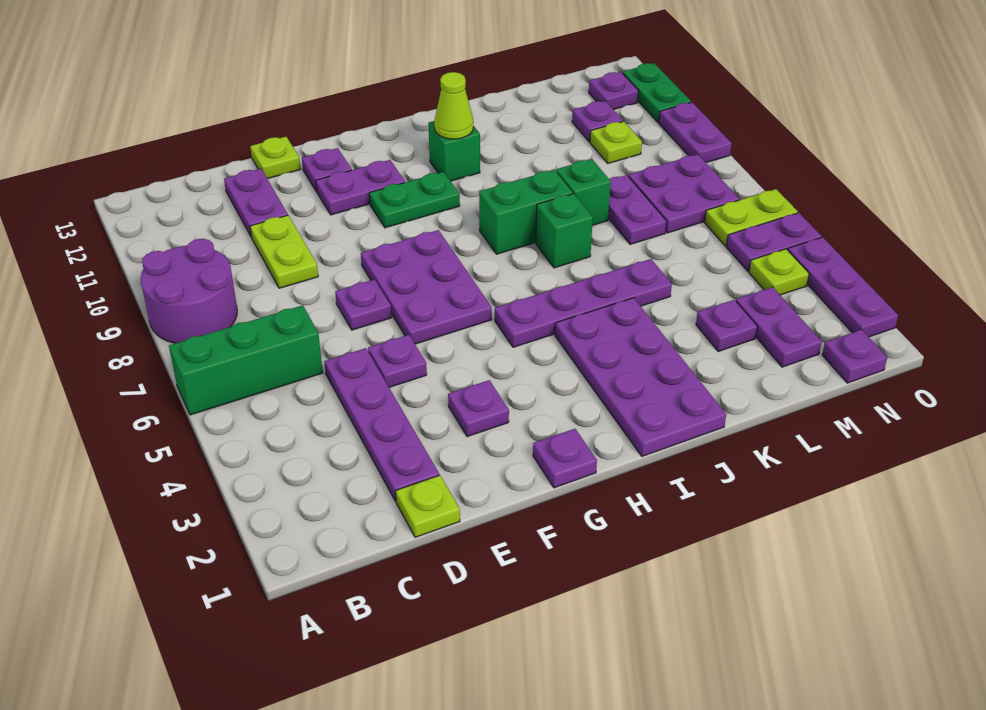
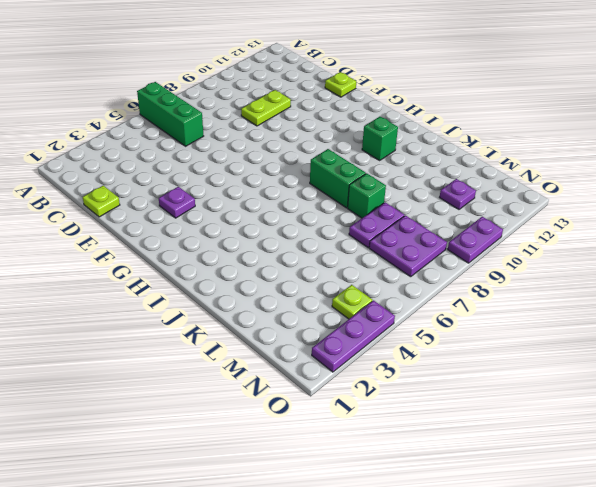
none -> purple 2x2 round brick [141,239,237,343]
none -> purple 1x4 plate [324,348,439,501]
none -> purple 1x2 plate [224,169,288,237]
none -> purple 1x1 plate [368,335,427,387]

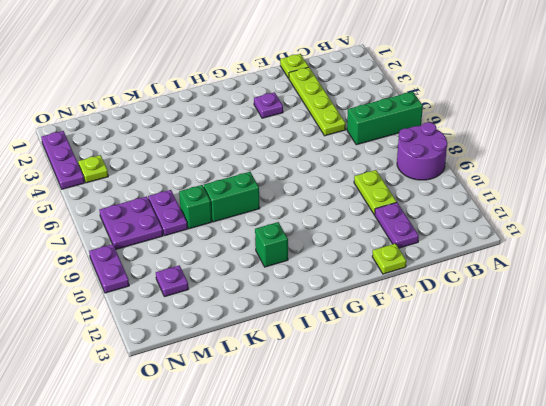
lime 1x4 plate [289,67,346,136] -> purple 1x4 plate [324,348,439,501]
none -> purple 1x1 plate [368,335,427,387]
none -> purple 1x1 plate [335,280,392,330]
none -> purple 2x3 plate [361,230,492,344]
none -> purple 1x2 plate [316,160,405,215]

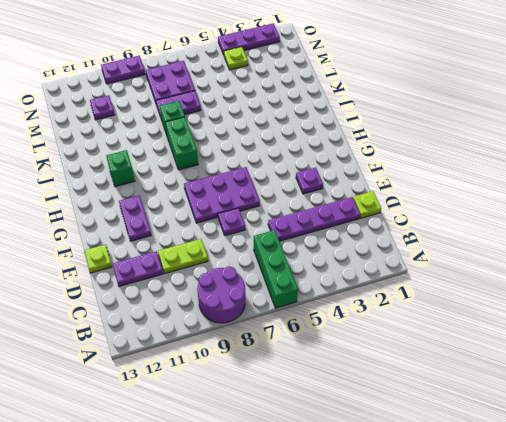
none -> purple 1x1 plate [368,335,427,387]
none -> purple 1x1 plate [302,148,352,191]
none -> purple 1x1 plate [533,429,597,488]
none -> green 1x2 plate [369,172,460,228]

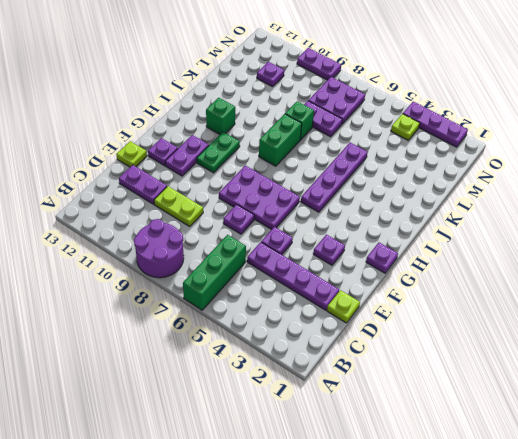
none -> purple 2x4 plate [555,298,726,456]
none -> green 1x1 brick [536,194,593,268]
none -> purple 1x1 plate [696,300,757,352]
none -> purple 1x2 plate [736,287,822,367]

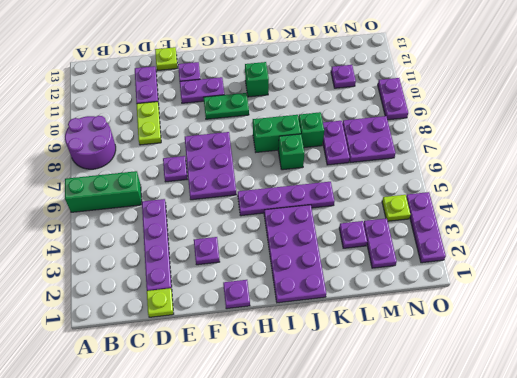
none -> purple 1x1 plate [368,335,427,387]
none -> lime 1x1 plate [590,121,642,163]
none -> purple 1x1 plate [822,330,887,383]
none -> purple 1x2 plate [726,213,822,272]

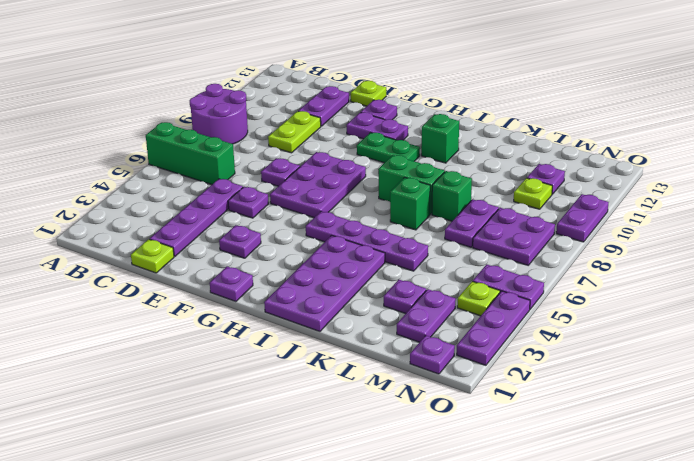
none -> lime 1x2 plate [705,189,798,246]
none -> purple 1x1 plate [589,72,638,110]
none -> green 1x2 plate [623,63,691,123]
none -> lime 1x1 cone [434,72,473,139]

